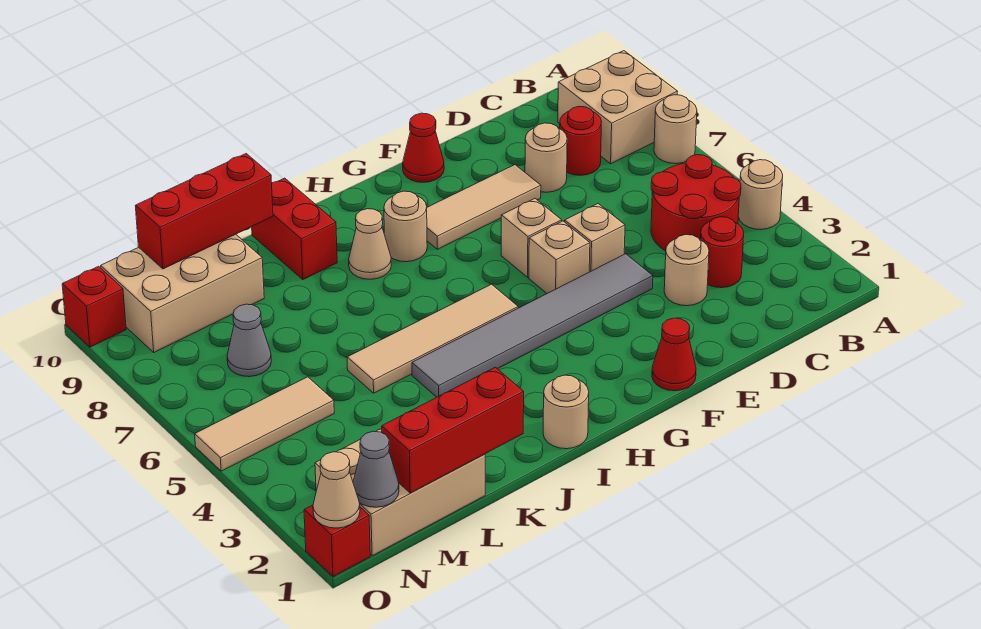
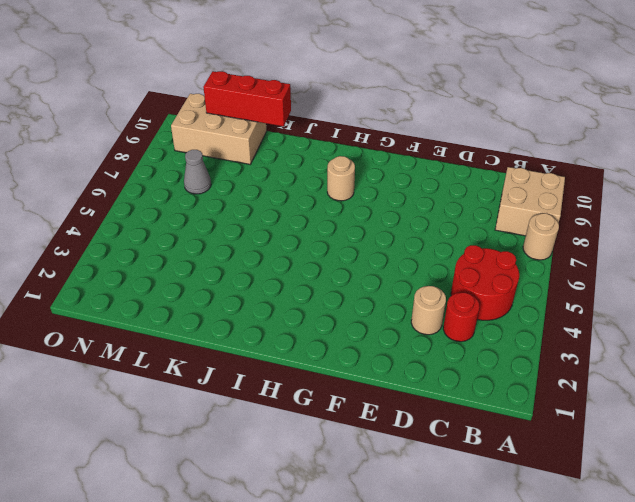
none -> tan 1x1 round brick [738,160,783,230]
none -> red 1x1 round brick [560,107,602,175]
none -> tan 1x1 round brick [525,123,567,192]
none -> grey 1x6 tile [412,254,653,397]

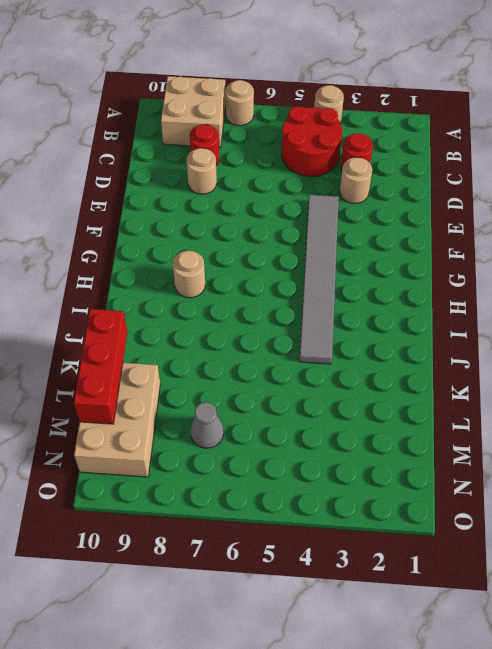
none -> tan 1x1 brick [565,204,625,272]
none -> tan 1x3 tile [427,165,541,249]
none -> red 1x1 cone [652,318,696,391]
none -> tan 1x1 brick [529,221,590,293]

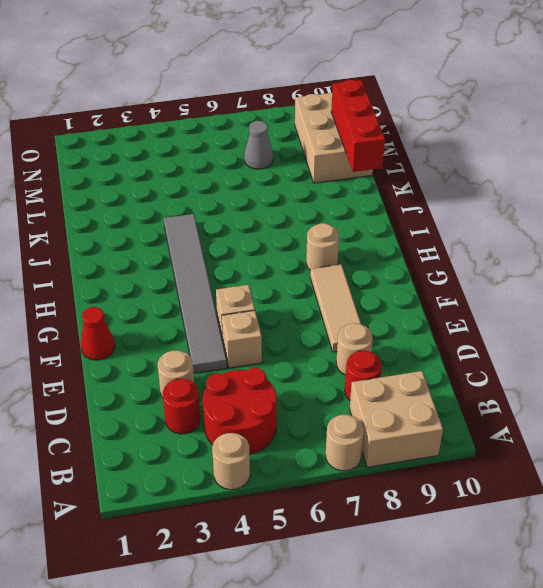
none -> tan 1x1 brick [501,199,562,277]
none -> red 1x1 cone [403,113,444,182]
none -> tan 1x4 tile [347,284,518,393]
none -> tan 1x1 round brick [543,375,589,449]

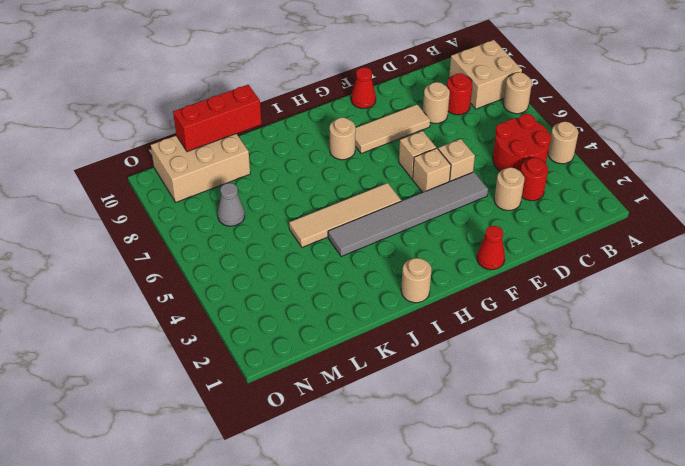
none -> tan 1x1 cone [349,209,391,279]
none -> red 1x2 brick [252,178,337,279]
none -> tan 2x3 brick [315,428,485,556]
none -> tan 1x3 tile [195,377,334,471]

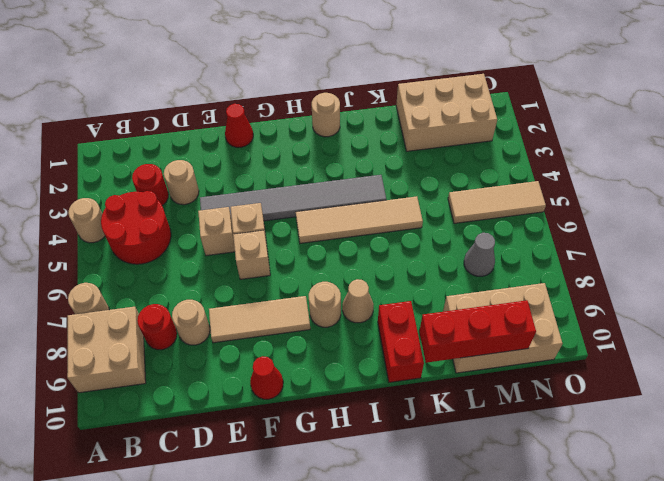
none -> red 1x1 brick [304,505,370,577]
none -> red 1x1 brick [62,266,126,347]
none -> red 1x3 brick [382,367,524,493]
none -> grey 1x1 cone [353,431,399,507]

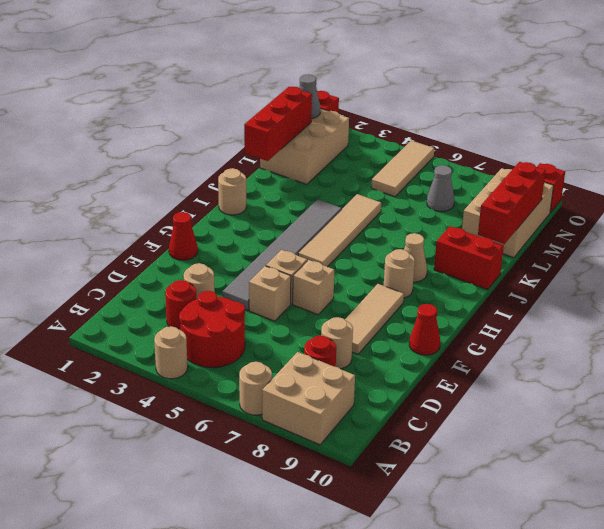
none -> tan 1x1 cone [313,452,360,528]

